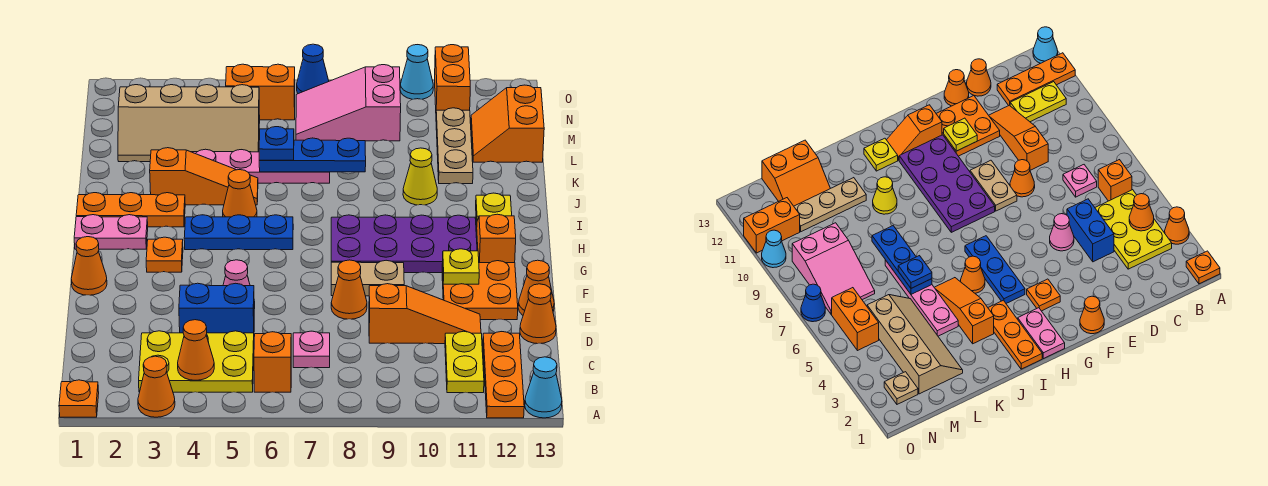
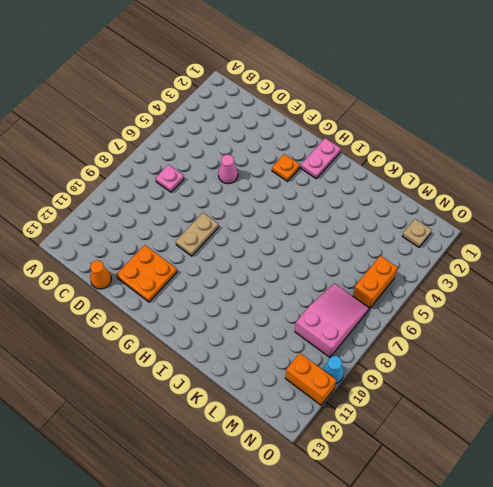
none -> orange 1x1 plate [59,380,99,417]
none -> orange 1x1 cone [138,356,175,417]
none -> orange 1x3 plate [483,332,524,418]
none -> cyan 1x1 cone [525,357,562,418]

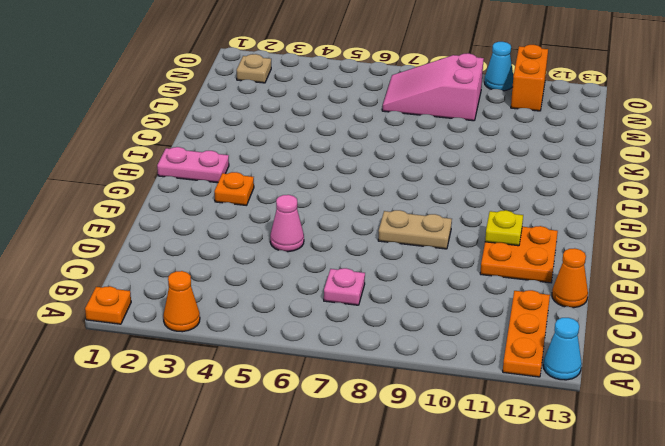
none -> yellow 2x3 plate [139,331,254,392]
none -> orange 1x1 brick [254,332,291,392]
none -> yellow 1x2 plate [445,331,484,393]
none -> blue 1x2 brick [179,283,254,333]

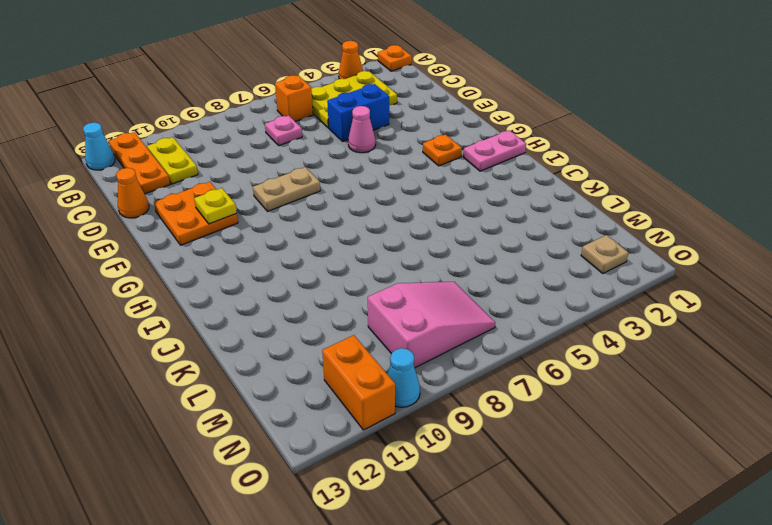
none -> orange 1x3 slope [369,284,481,344]
none -> orange 1x1 cone [331,260,367,319]
none -> orange 1x1 cone [518,260,554,315]
none -> orange 1x1 cone [71,237,107,295]

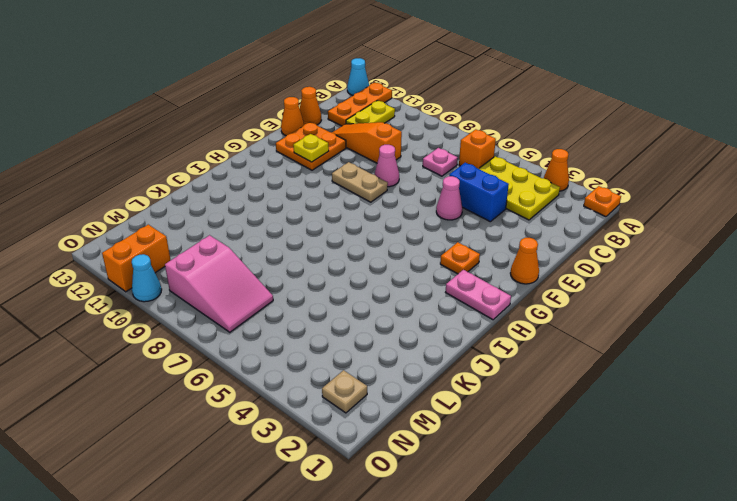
pink 1x1 cone [374,145,399,187] -> orange 1x1 cone [331,260,367,319]
none -> purple 2x4 plate [331,215,477,273]
none -> orange 1x2 slope [477,214,516,263]
none -> blue 1x3 plate [184,215,293,250]
none -> orange 1x3 plate [76,193,185,227]

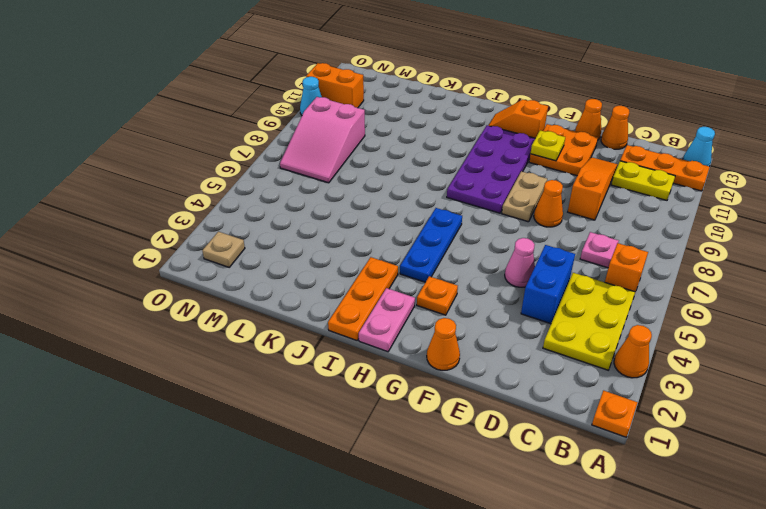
none -> orange 1x1 cone [223,170,257,217]
none -> yellow 1x1 plate [476,193,512,223]
none -> orange 1x3 slope [150,148,258,205]
none -> yellow 1x1 cone [403,148,437,205]

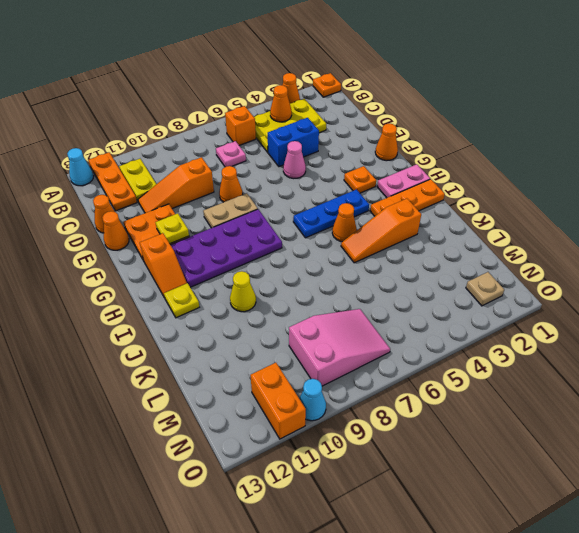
none -> pink 1x4 plate [192,149,330,183]
none -> tan 1x3 plate [436,108,473,184]
none -> tan 2x4 slope [118,85,260,162]
none -> orange 2x2 slope [471,85,544,162]

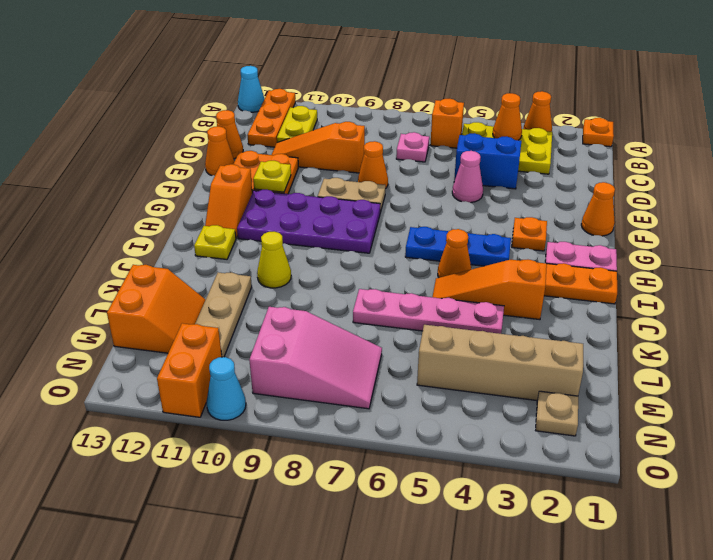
none -> orange 1x2 brick [226,64,295,120]
none -> blue 1x1 cone [297,44,329,94]
none -> blue 1x3 plate [259,138,366,172]
none -> blue 1x1 plate [259,127,294,160]

